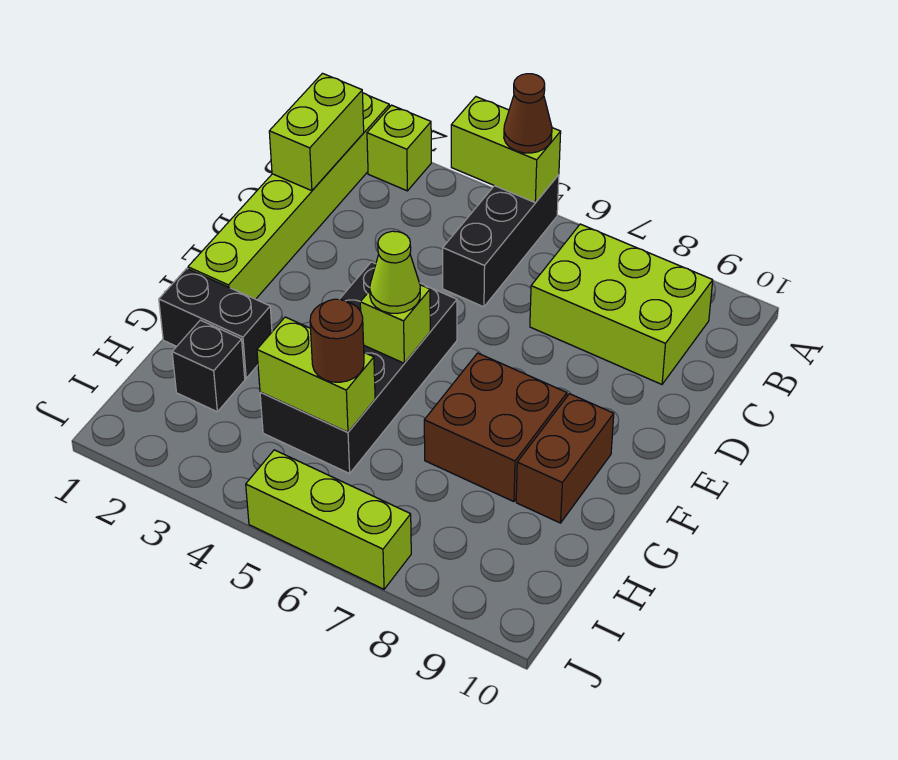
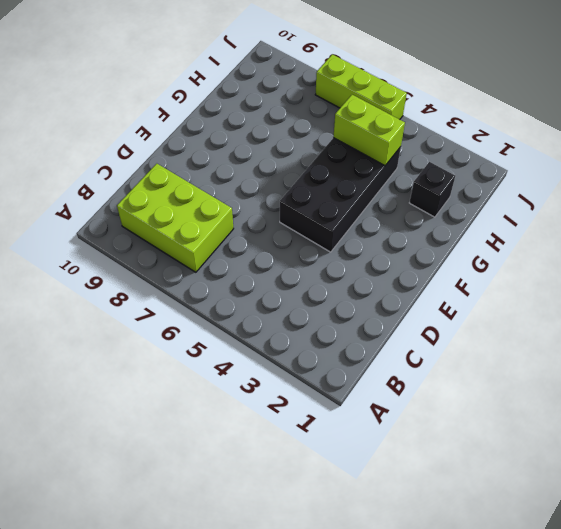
none -> lime 1x6 brick [188,93,390,299]
none -> lime 1x1 brick [367,105,431,191]
none -> black 1x3 brick [443,175,559,307]

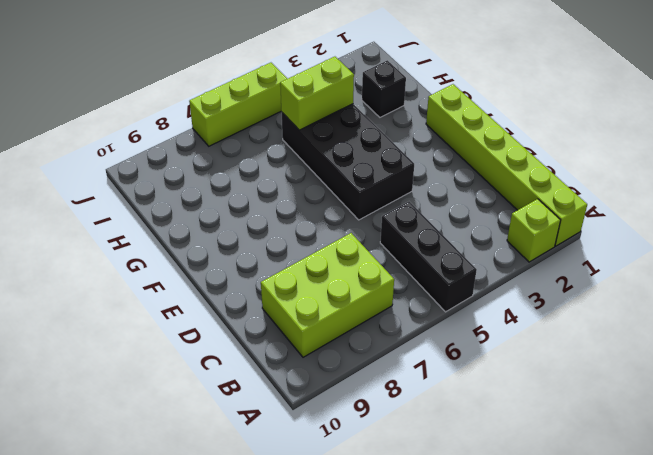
none -> brown 2x2 brick [424,353,567,502]
none -> brown 1x2 brick [516,394,614,523]
none -> black 1x2 brick [159,268,272,378]

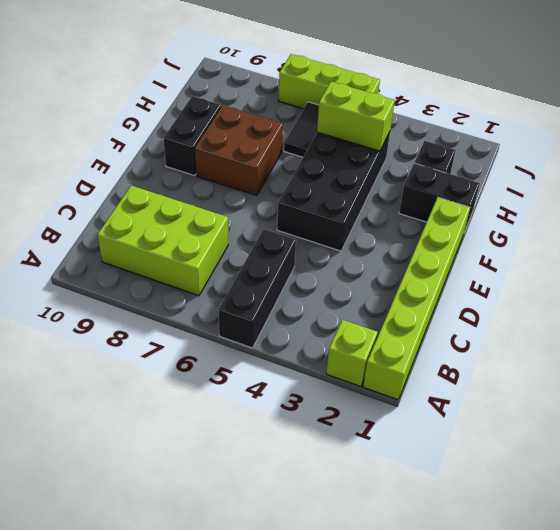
black 1x2 brick [164,96,221,176] -> brown 1x2 brick [516,394,614,523]
black 1x2 tile [284,102,319,157] -> none
none -> lime 1x2 brick [451,97,561,203]
none -> lime 1x2 brick [269,73,364,191]
none -> lime 1x1 brick [360,285,430,363]

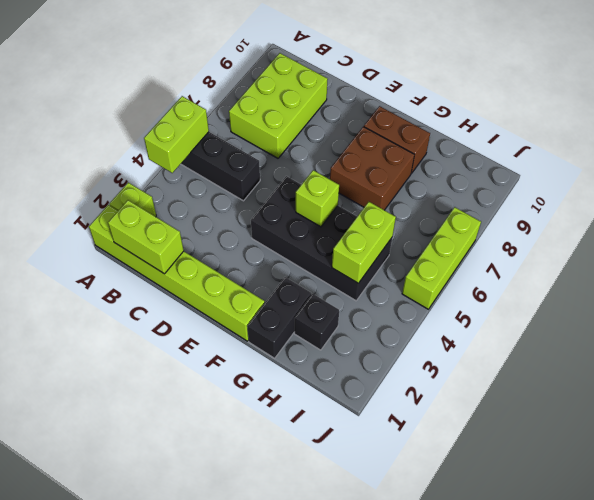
none -> brown 1x1 cone [504,74,552,153]
none -> lime 1x1 cone [370,231,420,313]
none -> brown 1x1 round brick [310,299,364,382]

